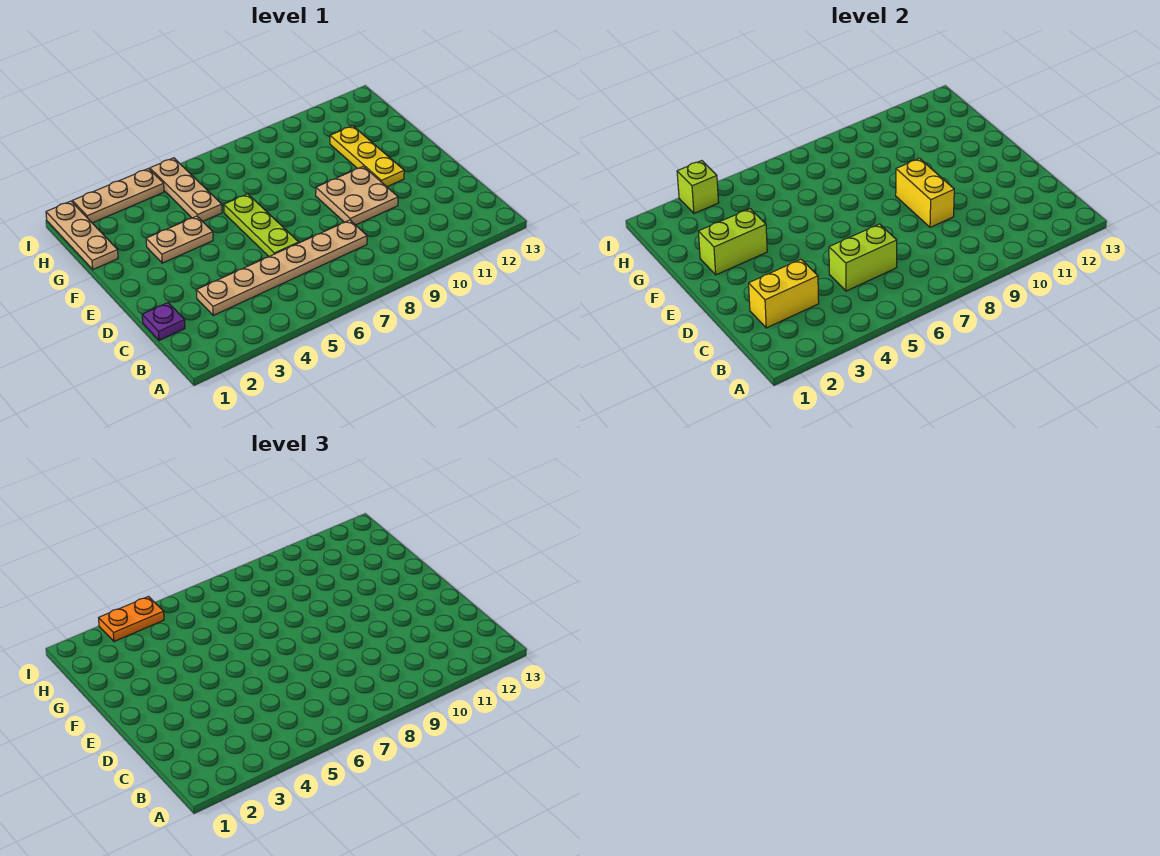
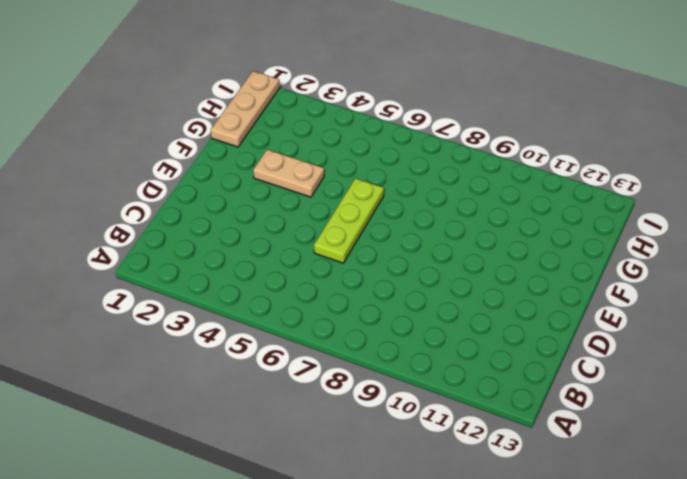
none -> purple 1x1 plate [142,303,185,340]
none -> tan 1x6 plate [196,220,367,315]
none -> tan 2x2 plate [316,166,398,225]

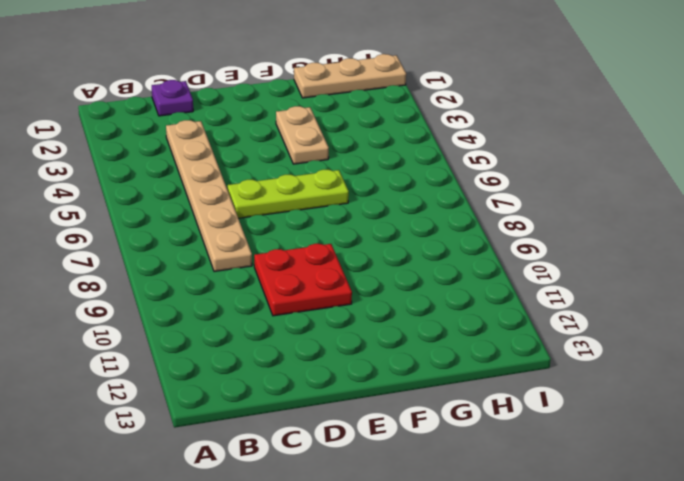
red 2x2 plate [254,244,352,316] -> tan 2x2 plate [316,166,398,225]
none -> yellow 1x3 plate [330,126,404,187]
none -> tan 1x3 plate [150,158,222,221]
none -> tan 1x3 plate [72,169,164,223]

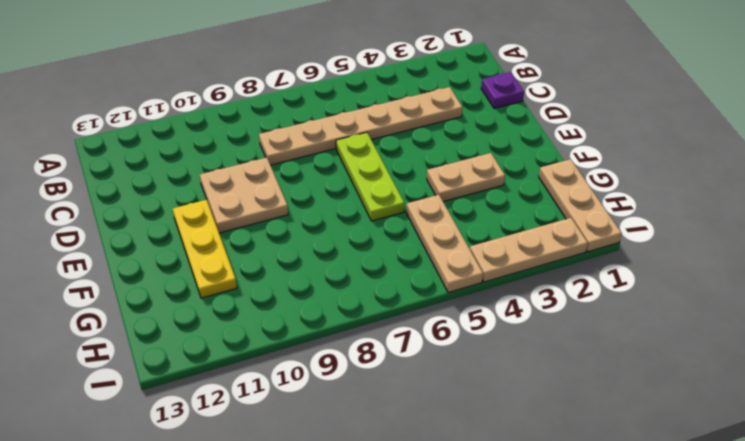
none -> yellow 1x2 brick [749,259,819,328]
none -> lime 1x2 brick [829,224,897,291]
none -> yellow 1x2 brick [896,158,954,227]

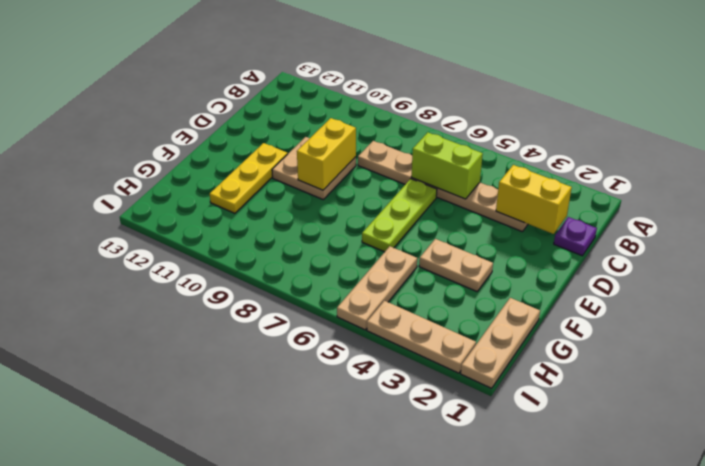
none -> lime 1x2 brick [698,209,767,275]
none -> lime 1x1 brick [677,161,719,213]
none -> orange 1x2 plate [99,597,164,641]

